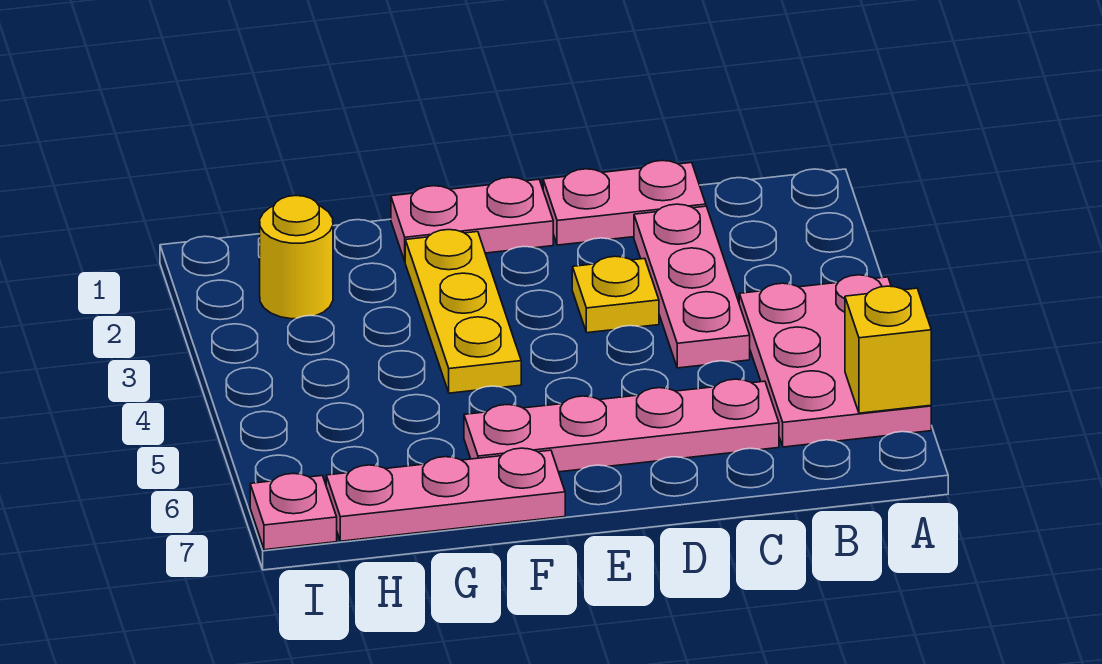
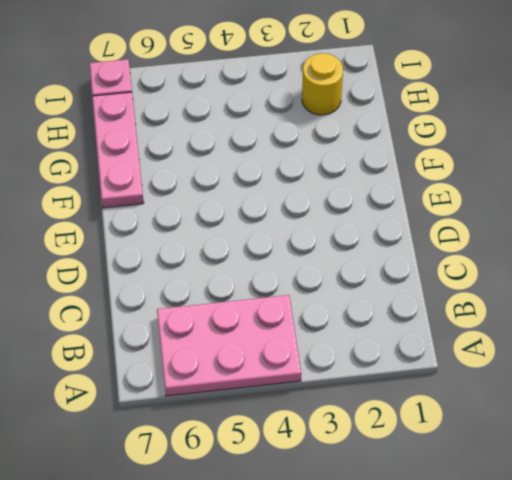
none -> pink 1x2 plate [543,161,706,245]
none -> pink 1x3 plate [634,204,750,368]

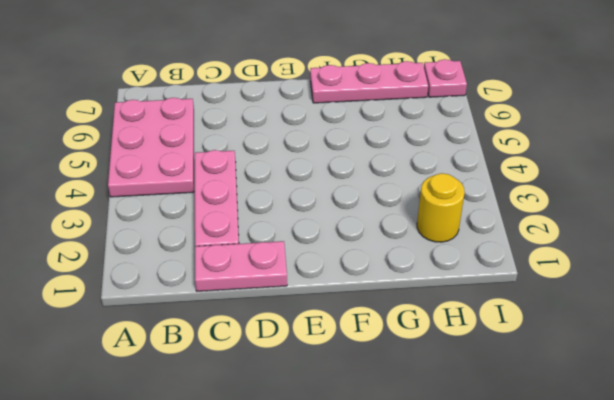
none -> pink 1x4 plate [464,379,779,472]
none -> yellow 1x1 plate [572,256,659,333]

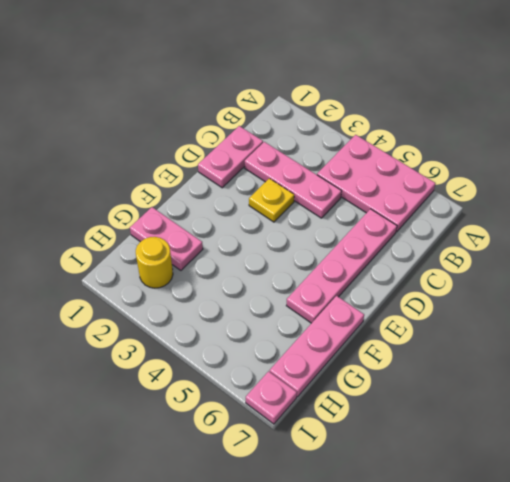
pink 1x2 plate [130,207,203,270] -> pink 1x2 plate turned to [391,177,553,261]
none -> yellow 1x3 plate [405,230,521,393]
none -> yellow 1x1 brick [845,286,931,413]

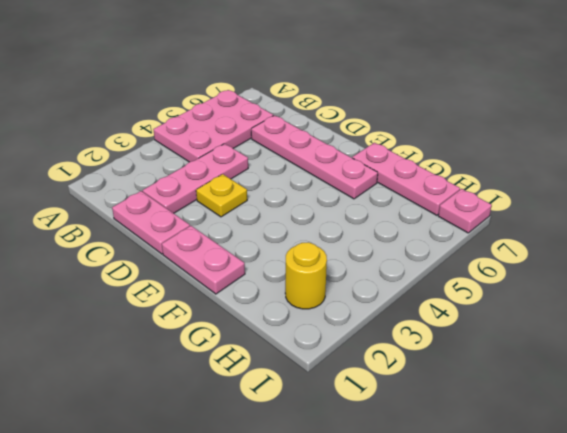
none -> yellow 1x3 plate [405,230,521,393]
none -> yellow 1x1 brick [845,286,931,413]

